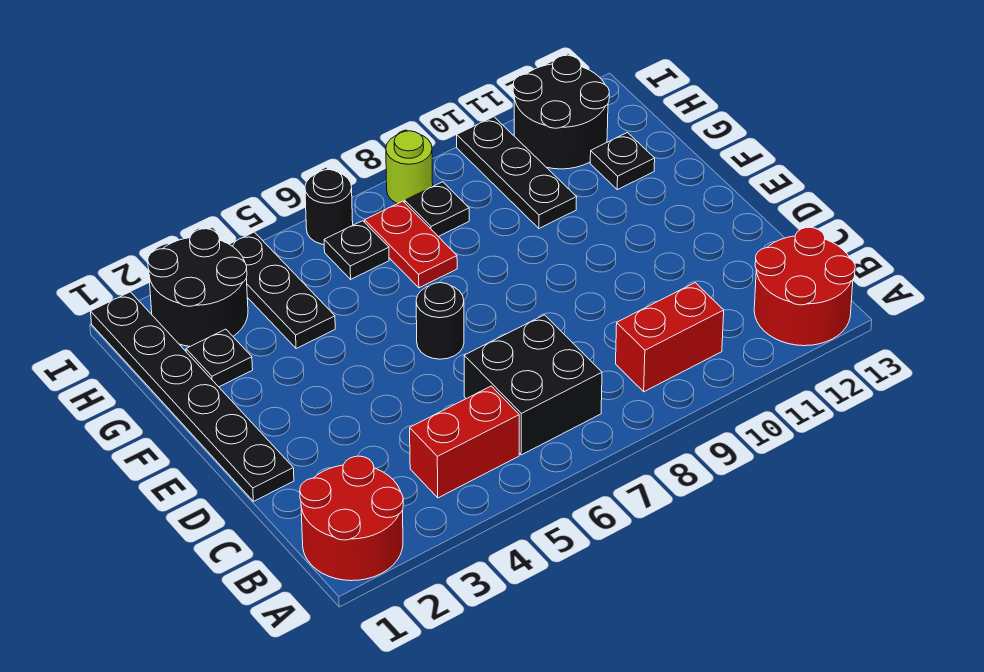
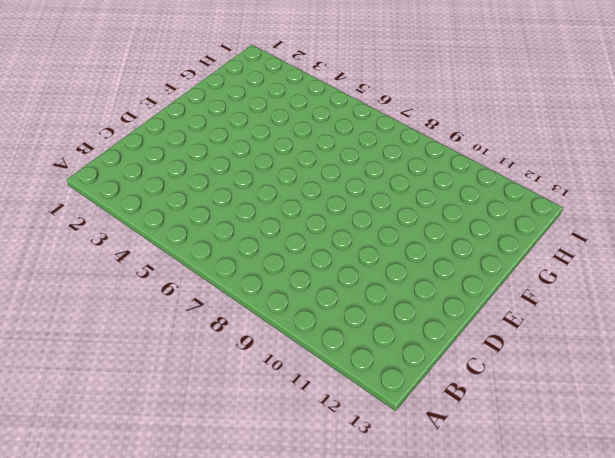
none -> red 2x2 round brick [300,456,403,581]
none -> red 2x2 round brick [754,227,855,346]
none -> red 1x2 brick [410,386,519,498]

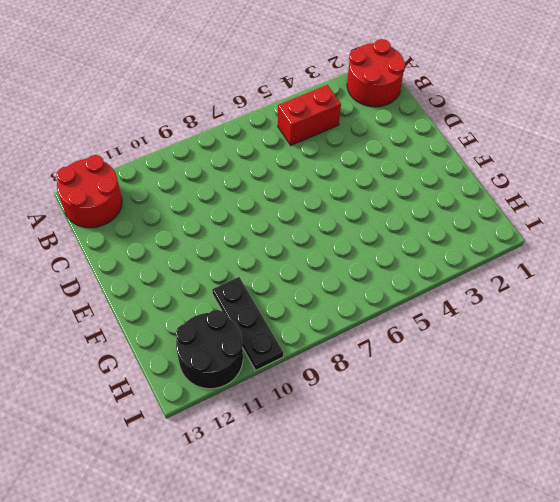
none -> black 2x2 brick [464,315,602,455]
none -> red 1x2 brick [616,283,724,392]
none -> black 1x6 plate [91,292,294,501]

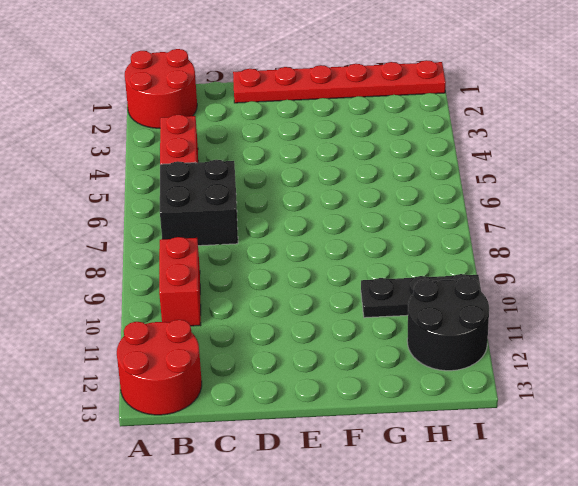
red 1x6 plate [233,60,446,103] -> black 1x6 plate [91,292,294,501]
none -> black 1x1 round brick [416,283,464,359]
none -> black 1x1 plate [186,329,253,387]
none -> black 1x3 plate [229,232,335,349]

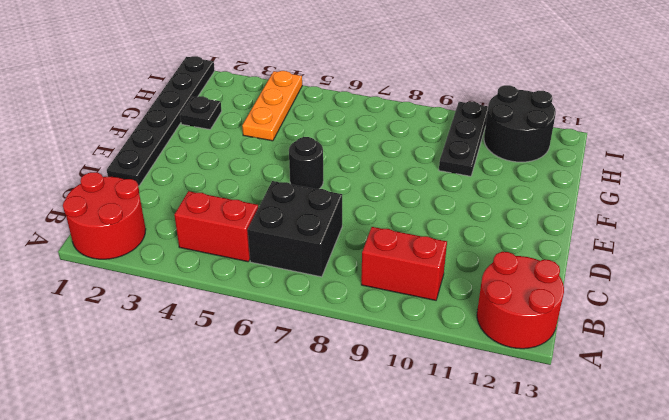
orange 1x3 plate [242,71,302,141] -> black 1x3 plate [229,232,335,349]
none -> red 1x2 plate [365,201,457,288]
none -> black 1x1 plate [590,133,655,190]
none -> black 2x2 round brick [148,229,248,346]

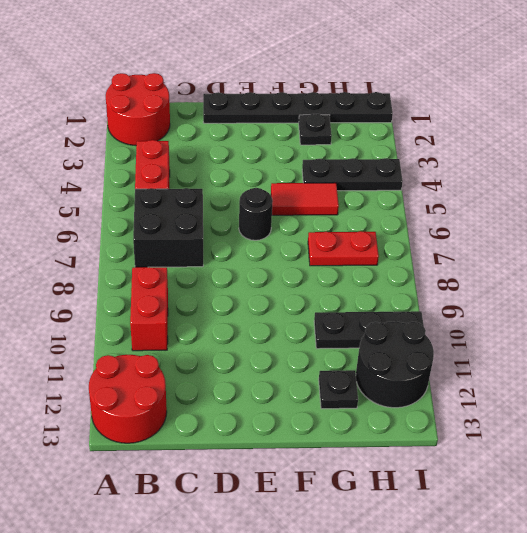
red 1x2 tile [271,183,339,215] -> none
none -> black 2x2 round brick [148,229,248,346]
none -> black 1x1 plate [324,221,389,279]
none -> black 1x1 plate [405,182,469,237]

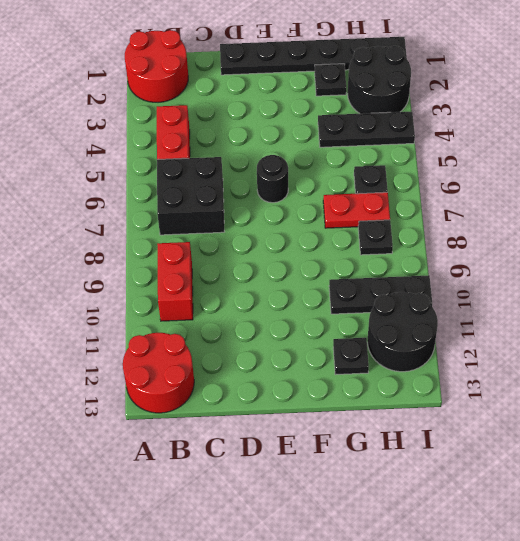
none -> black 1x1 round brick [305,170,353,244]
none -> lime 1x1 round brick [386,131,433,204]

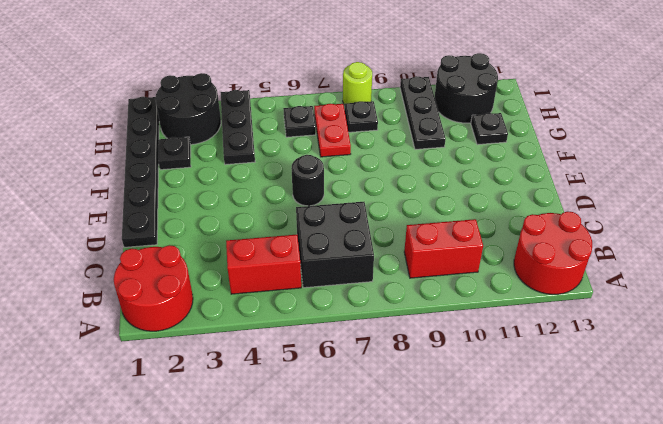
none -> black 1x1 round brick [305,170,353,244]

